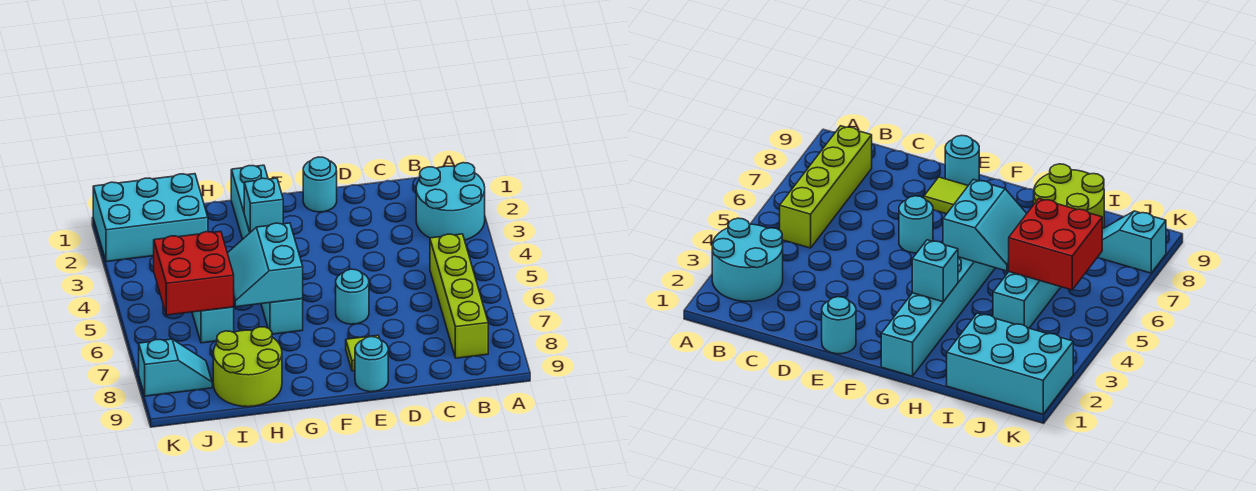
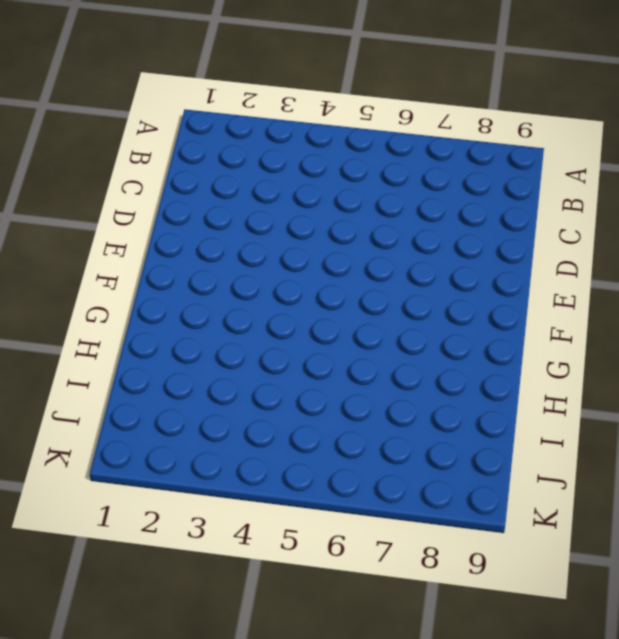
none -> cyan 2x2 round brick [416,163,485,240]
none -> lime 1x4 brick [430,234,488,358]
none -> cyan 1x1 round brick [303,157,337,212]

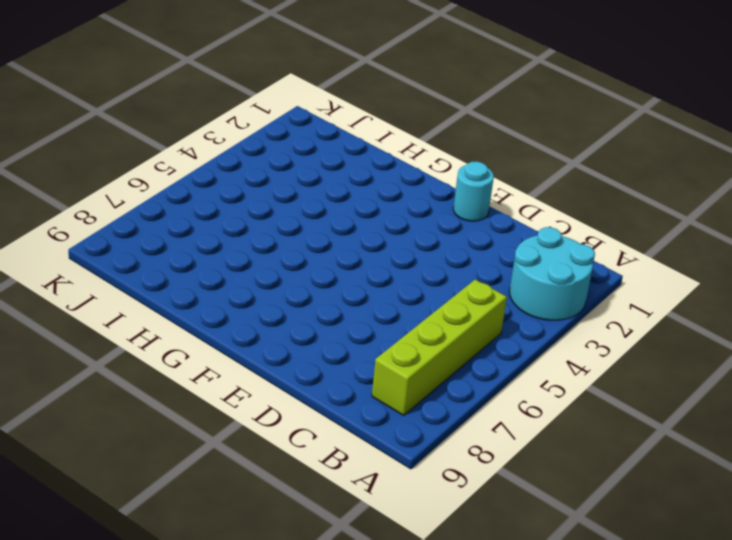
none -> cyan 1x1 round brick [336,269,369,324]
none -> lime 1x1 tile [346,335,380,371]
none -> cyan 1x1 round brick [355,337,388,392]

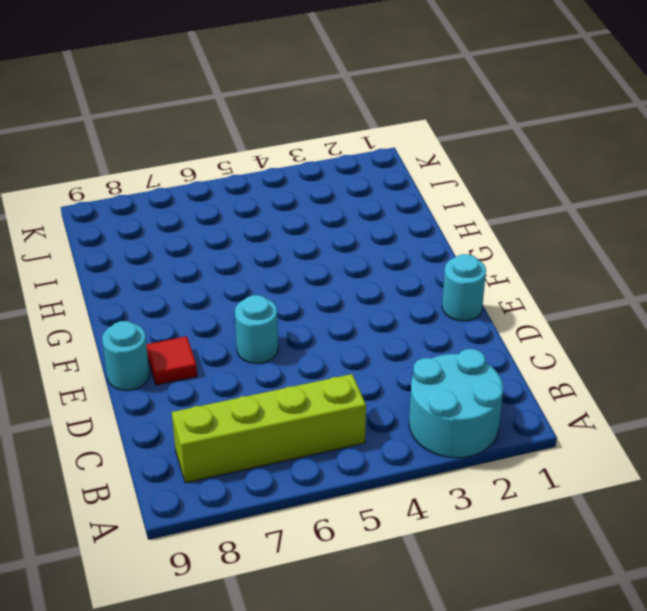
red 1x1 tile [146,336,197,385] -> lime 1x1 tile [346,335,380,371]
none -> cyan 1x6 brick [231,165,303,334]
none -> lime 2x2 round brick [213,327,282,407]
none -> cyan 2x3 brick [93,174,208,262]

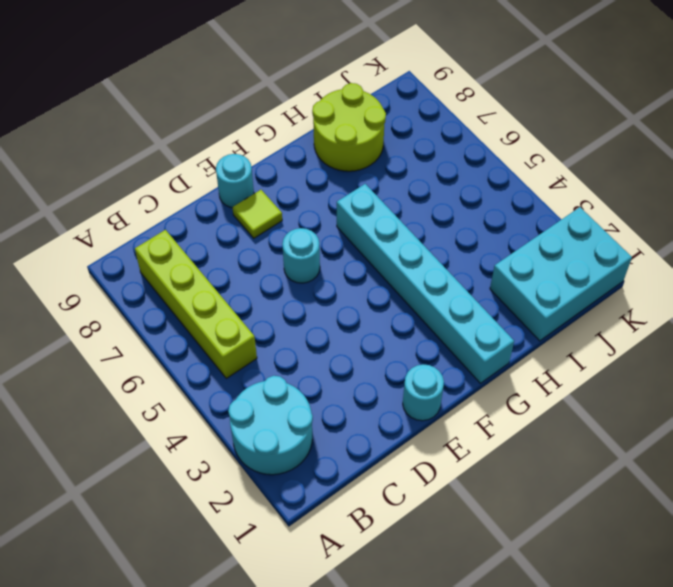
none -> cyan 1x3 brick [192,307,234,343]
none -> cyan 1x2 slope [139,339,212,396]
none -> cyan 1x1 brick [244,178,283,232]

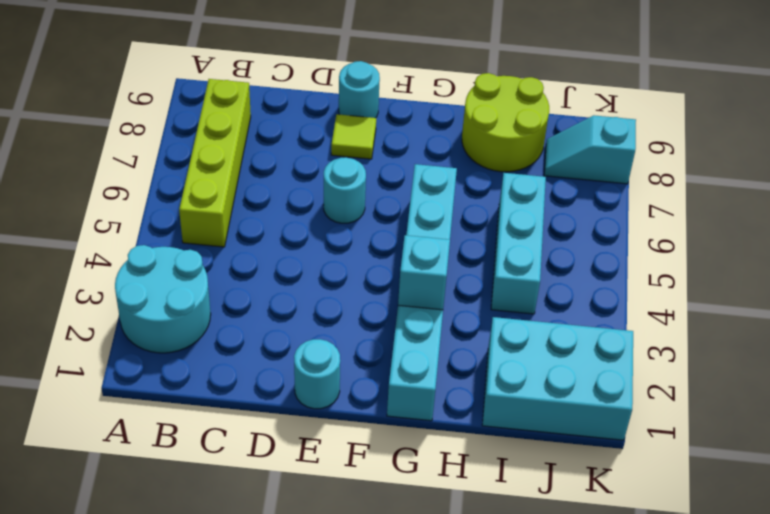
none -> cyan 2x2 slope [227,223,303,307]
none -> red 2x2 brick [154,231,234,315]

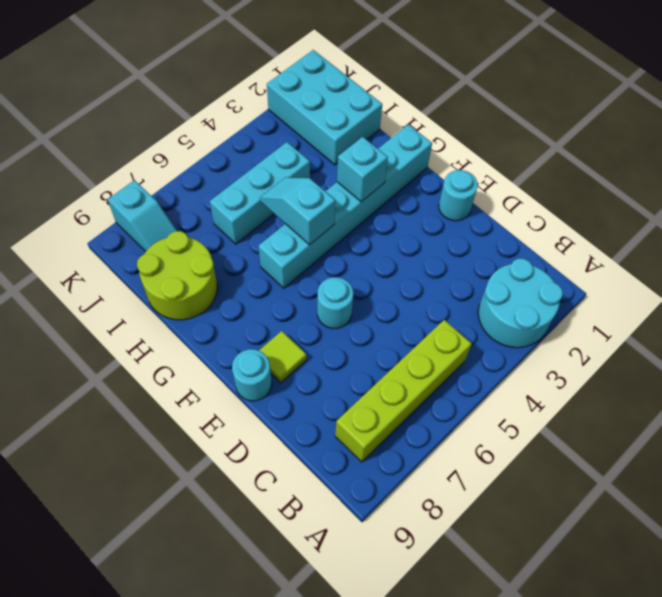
cyan 1x2 slope [260,177,335,245] -> cyan 2x2 slope [227,223,303,307]
none -> red 2x2 brick [154,231,234,315]

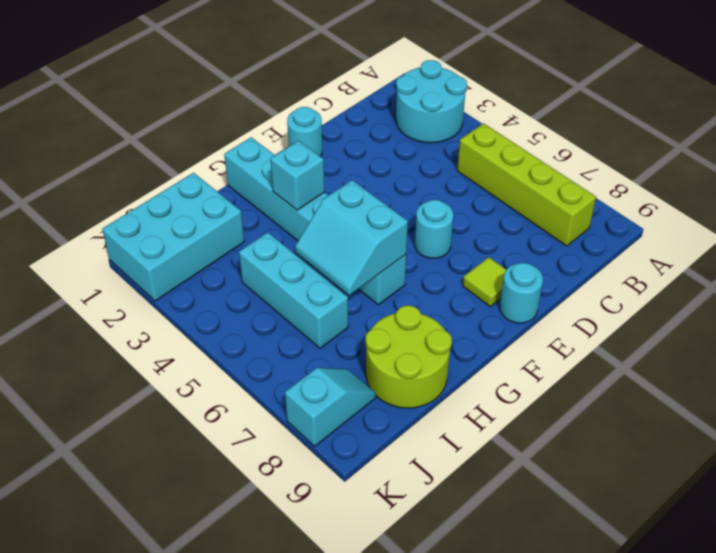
none -> red 2x2 brick [154,231,234,315]

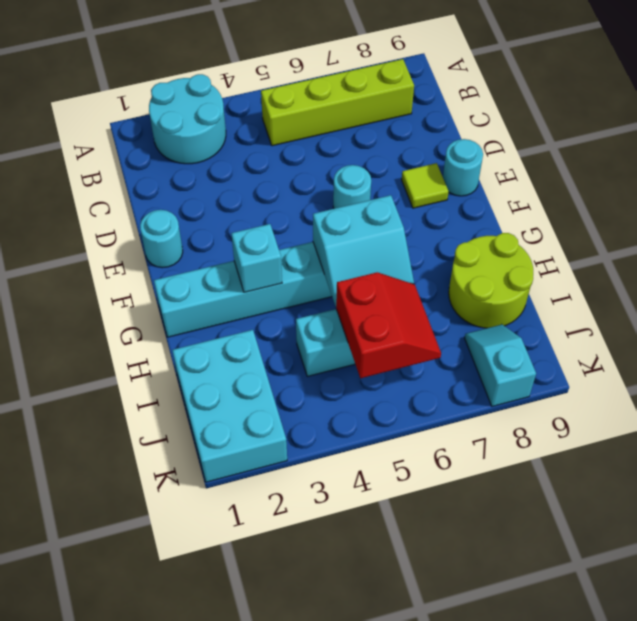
red 2x2 slope [336,272,441,378] -> red 2x2 brick [154,231,234,315]

